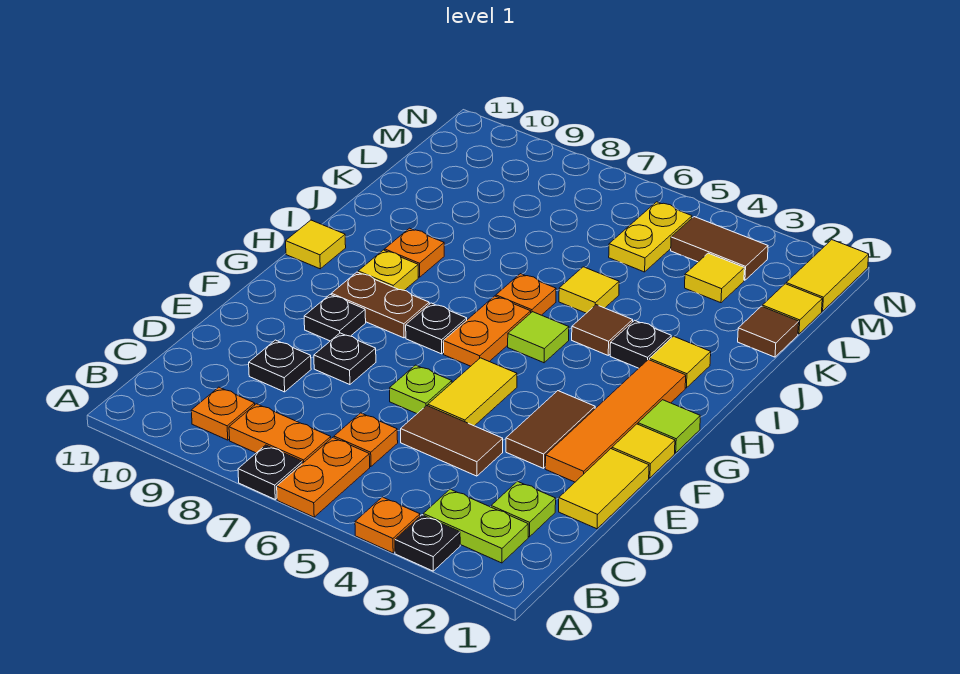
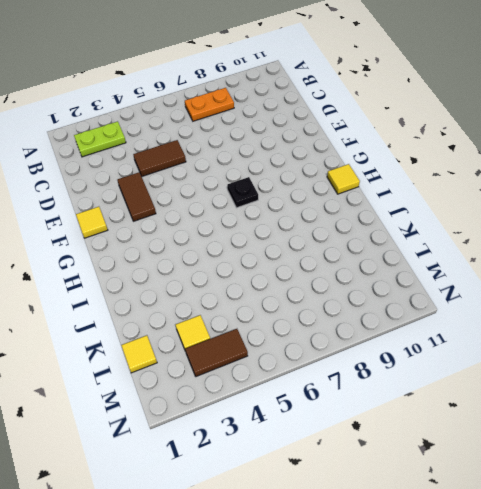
none -> black 1x1 plate [395,515,460,571]
none -> orange 1x1 plate [355,497,420,553]
none -> orange 1x2 plate [277,437,370,517]
none -> black 1x1 plate [238,445,302,499]

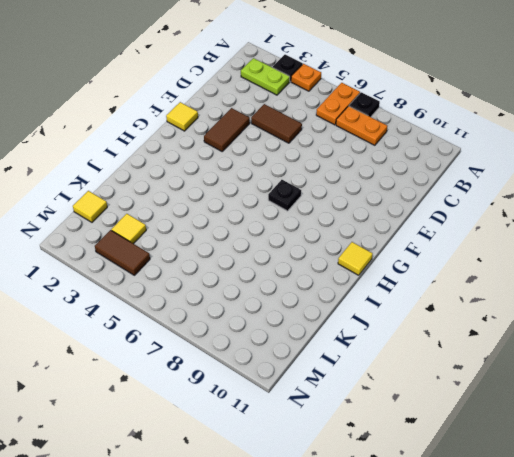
none -> orange 1x1 plate [191,387,255,440]
none -> lime 1x1 plate [491,481,556,537]
none -> orange 1x1 plate [334,413,398,467]
none -> yellow 1x2 tile [559,449,649,529]

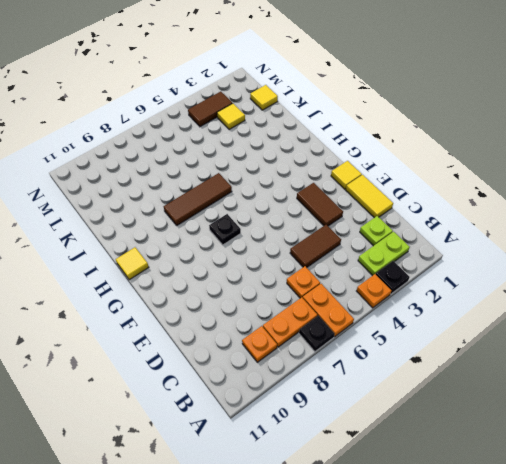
brown 1x3 tile [164,173,232,225] -> orange 1x1 plate [496,274,556,315]
none -> black 1x1 plate [249,340,311,392]
none -> orange 1x4 tile [545,360,686,482]
none -> yellow 1x2 tile [428,358,517,426]
none -> lime 1x1 plate [390,365,452,414]

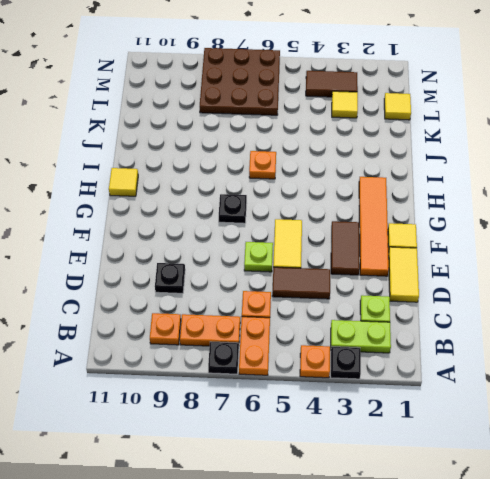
brown 3x3 plate [200,48,280,115] -> none
none -> black 1x1 plate [314,333,376,385]
none -> black 1x1 plate [304,295,366,341]
none -> lime 1x1 tile [638,400,700,453]
none -> orange 1x2 plate [443,296,531,366]

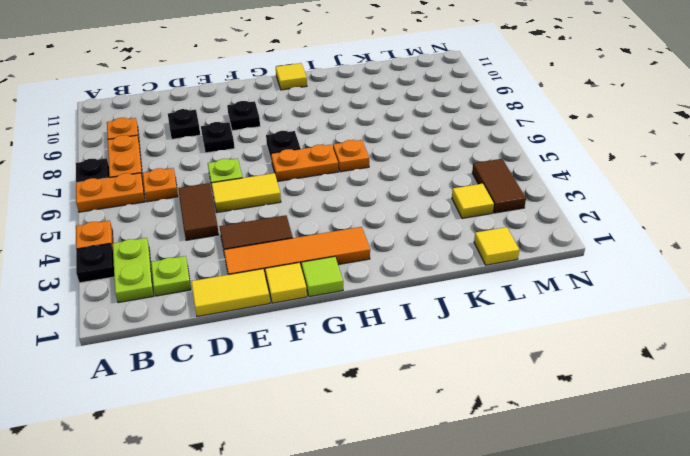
none -> brown 1x2 plate [331,272,429,338]
none -> lime 1x1 tile [508,312,569,363]
none -> yellow 1x1 plate [358,250,418,290]
none -> yellow 1x1 tile [649,336,711,388]

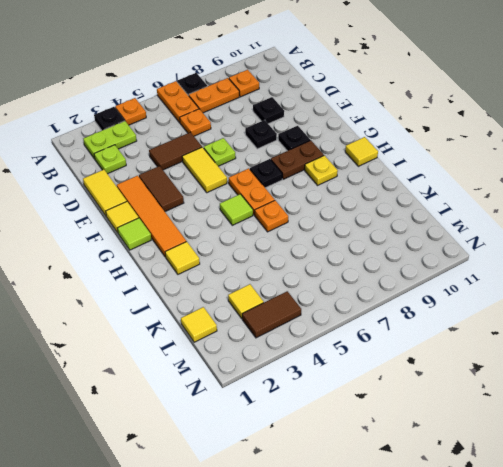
none -> black 1x1 plate [610,320,671,368]
none -> brown 1x1 tile [572,305,633,355]
none -> orange 1x1 plate [385,228,444,277]
none -> yellow 1x1 tile [559,267,619,313]

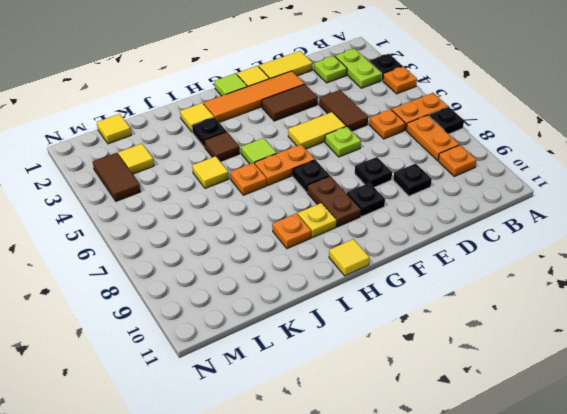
none -> brown 1x1 tile [738,306,799,357]
none -> yellow 1x2 plate [609,202,692,272]
none -> yellow 1x2 tile [786,240,869,311]

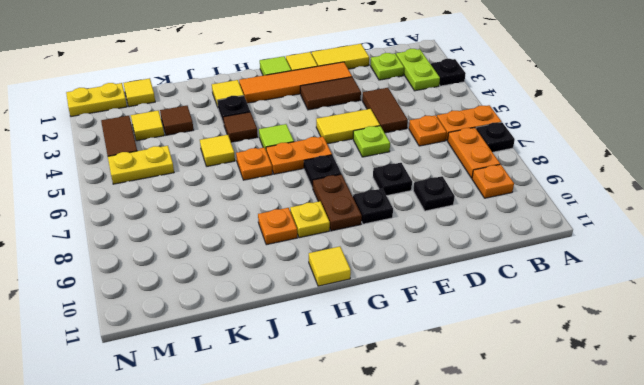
brown 1x1 tile [160,106,194,135] -> brown 1x1 tile moved to [738,306,799,357]
yellow 1x2 plate [66,83,127,117] -> yellow 1x2 tile [786,240,869,311]
none -> orange 1x1 plate [355,497,420,553]

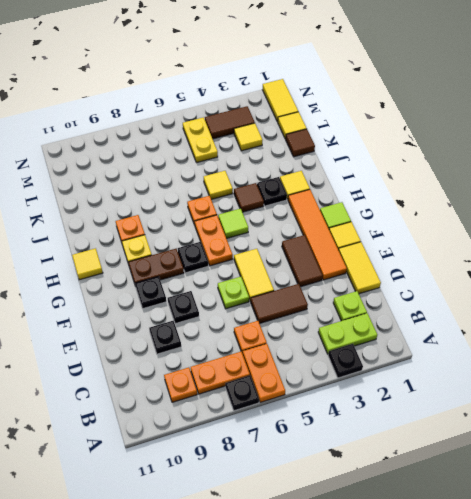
none -> orange 1x1 plate [355,497,420,553]

